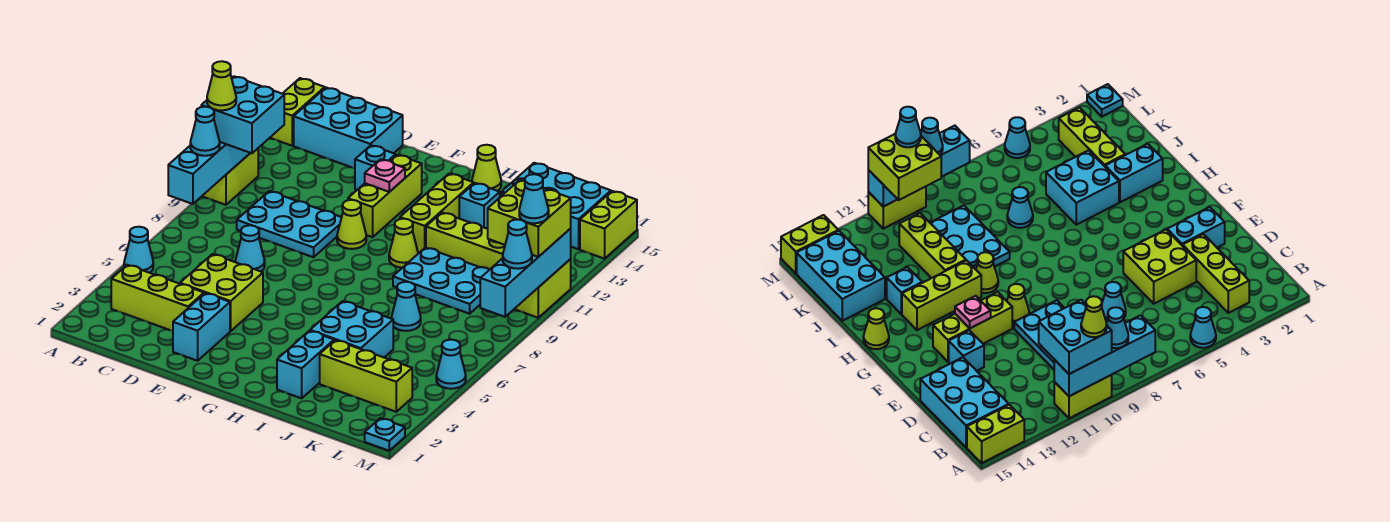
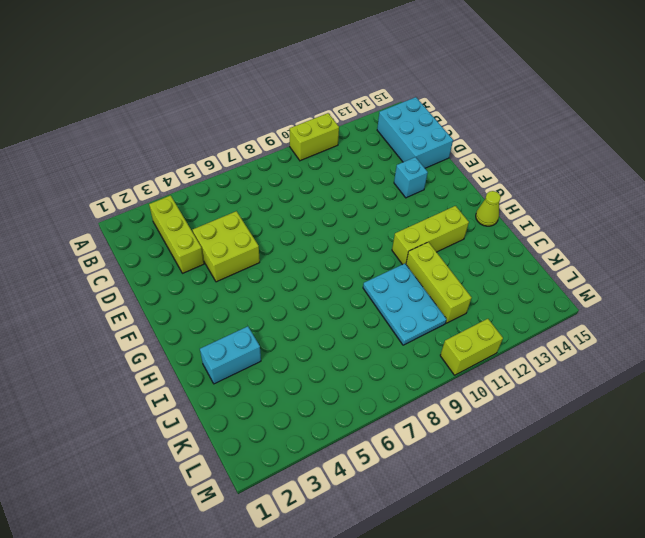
none -> cyan 1x1 cone [124,227,153,273]
none -> lime 1x2 brick [270,78,325,146]
none -> cyan 2x3 plate [237,191,342,257]
none -> cyan 1x1 cone [235,225,265,271]

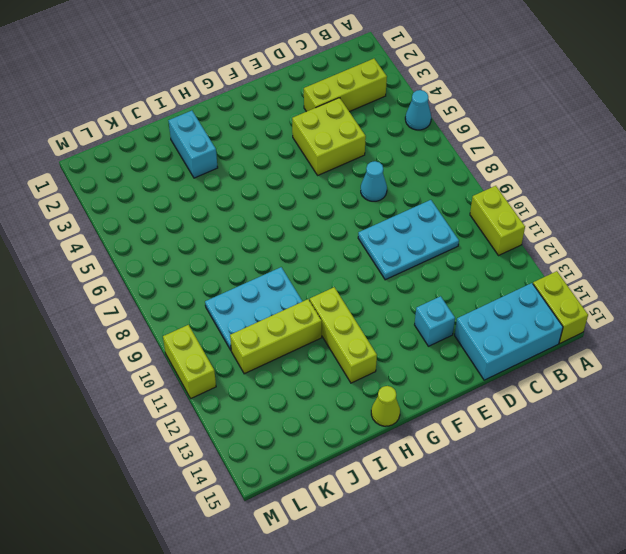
none -> cyan 1x2 brick [173,293,230,361]
none -> lime 1x1 cone [337,200,366,249]
none -> lime 1x3 brick [348,155,422,237]
none -> lime 1x1 cone [389,219,418,268]

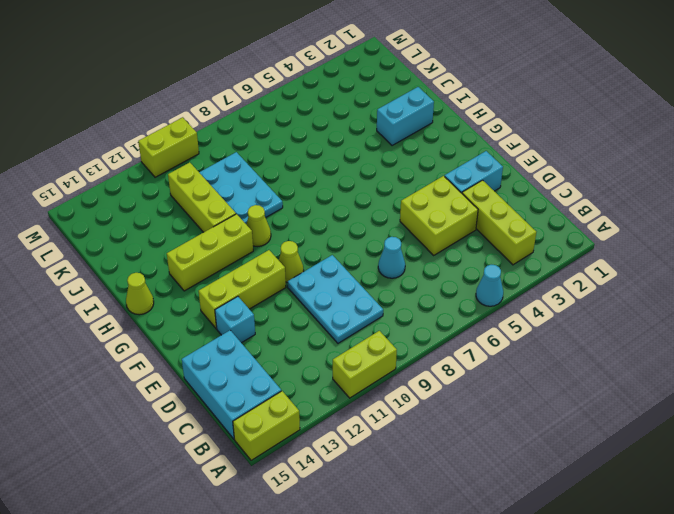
none -> cyan 2x2 brick [310,301,393,357]
none -> cyan 1x1 brick [459,183,500,229]
none -> lime 1x3 brick [320,340,412,412]
none -> cyan 1x1 cone [391,282,421,331]

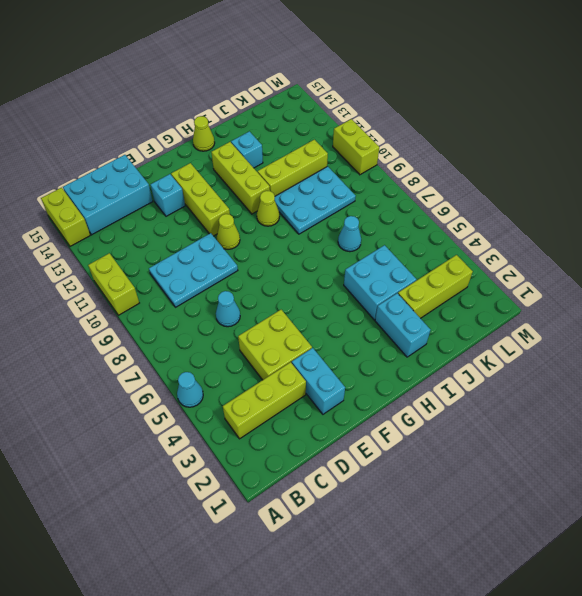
none -> cyan 2x3 brick [502,163,611,249]
none -> cyan 1x1 plate [365,418,405,451]
none -> cyan 1x1 cone [436,340,466,389]
none -> lime 1x2 brick [580,191,637,259]

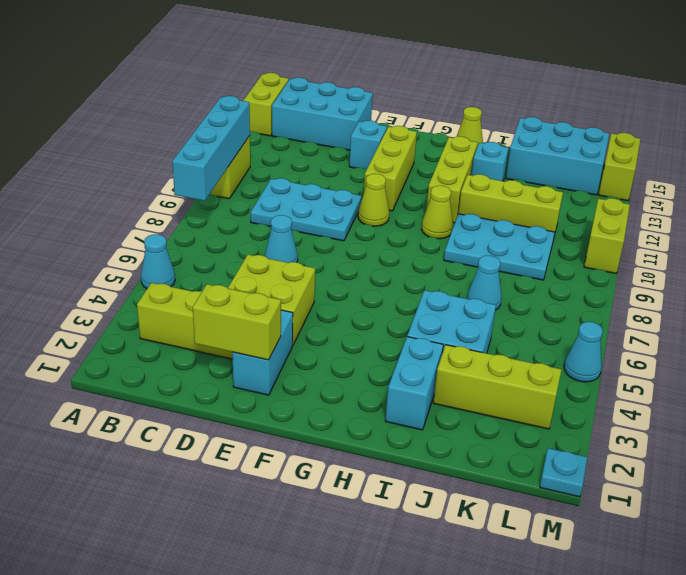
lime 1x2 brick [193,284,281,360] -> none
none -> pink 1x1 plate [365,159,405,192]
none -> cyan 1x4 brick [480,229,571,317]
none -> cyan 1x1 cone [190,107,220,156]
none -> cyan 2x2 brick [201,76,284,153]

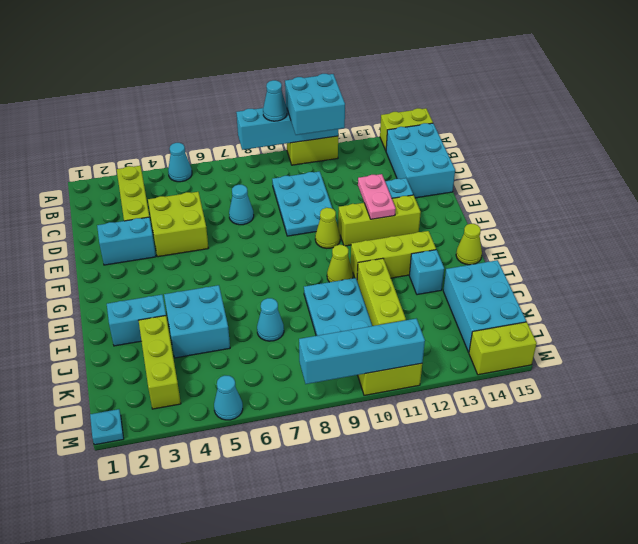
pink 1x2 plate [358,174,396,219] -> pink 1x1 plate [365,159,405,192]
none -> lime 2x2 brick [488,180,571,257]
none -> cyan 1x1 cone [503,219,532,269]
none -> lime 1x1 cone [207,61,236,110]
none -> cyan 1x1 cone [519,174,549,223]

